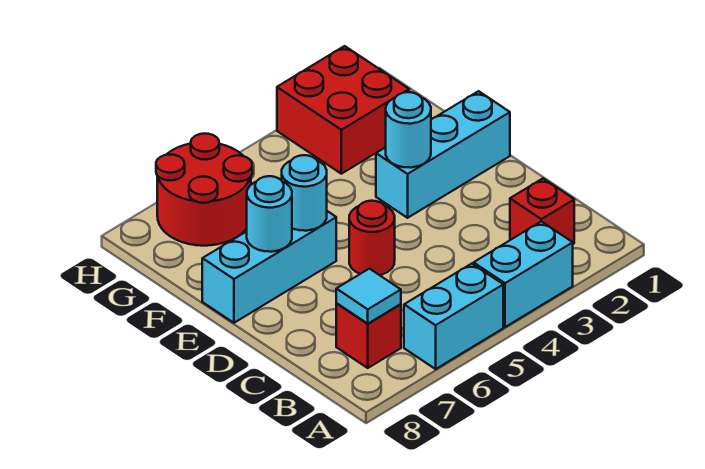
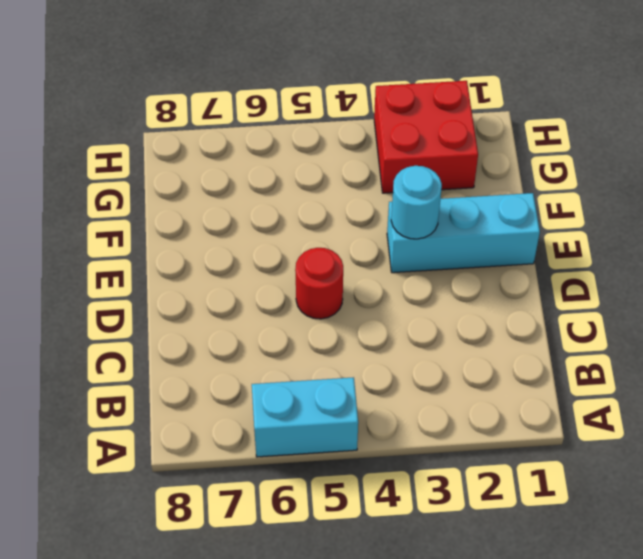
none -> cyan 1x2 brick [474,221,573,327]
none -> red 1x1 brick [510,179,574,244]
none -> red 1x1 brick [336,304,401,368]

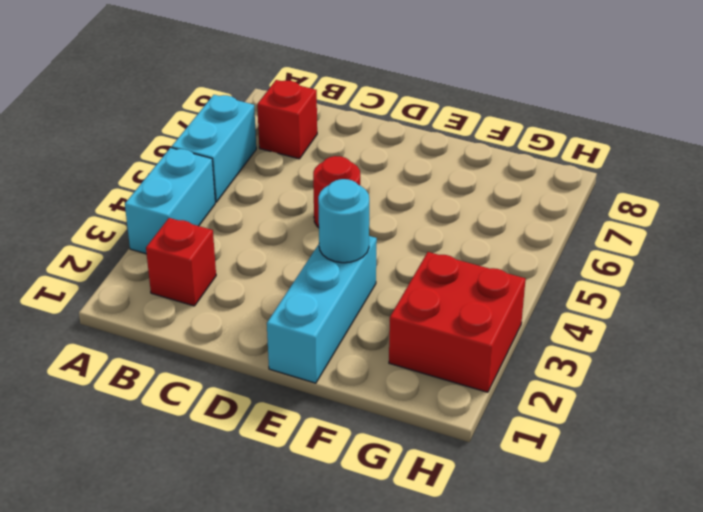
none -> cyan 1x3 brick [202,211,336,323]
none -> red 2x2 round brick [156,133,252,246]
none -> cyan 1x1 tile [336,269,401,324]

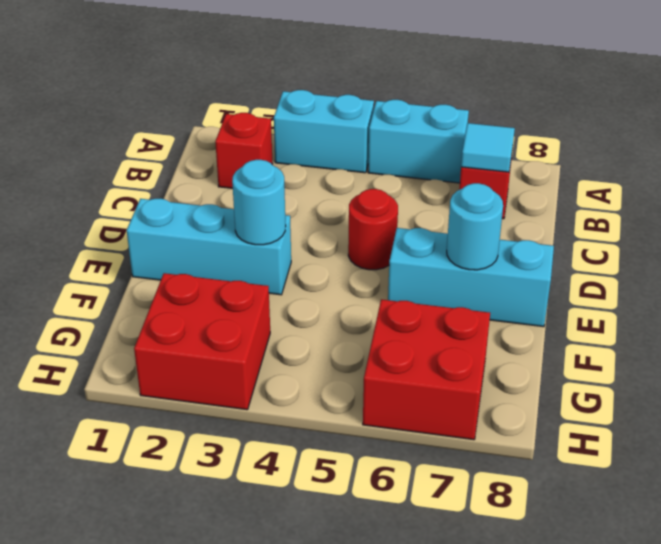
red 2x2 brick [363,299,490,440] -> red 2x2 round brick [156,133,252,246]
none -> cyan 1x1 round brick [282,155,327,231]

